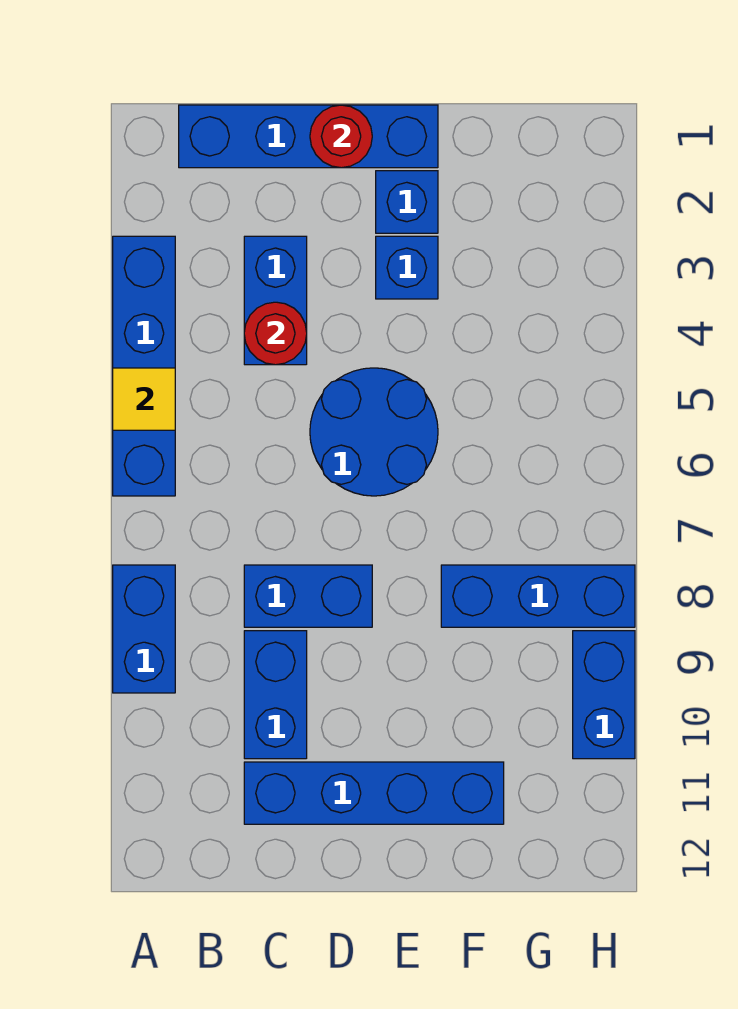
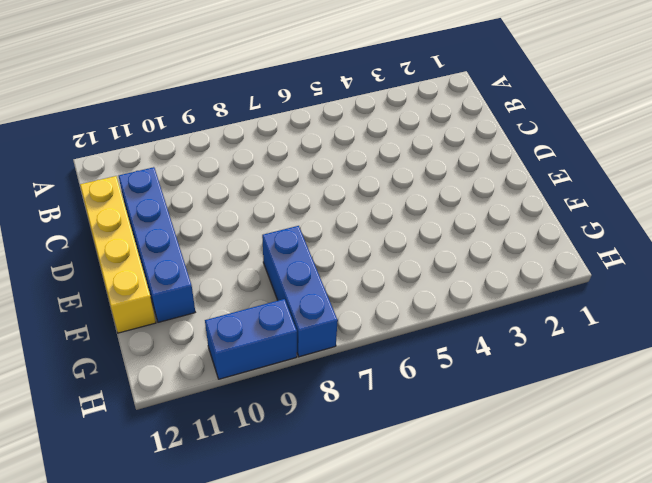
yellow 1x4 brick [80,176,156,333] -> none
none -> blue 1x4 brick [113,236,175,496]
none -> blue 1x2 brick [113,565,175,693]
none -> blue 1x4 brick [179,105,438,168]

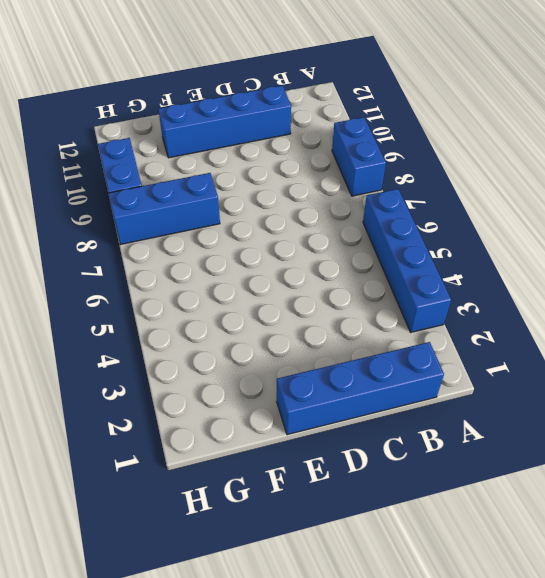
none -> blue 1x2 brick [244,236,307,365]
none -> blue 1x2 brick [244,565,372,627]
none -> blue 1x2 brick [244,631,307,759]

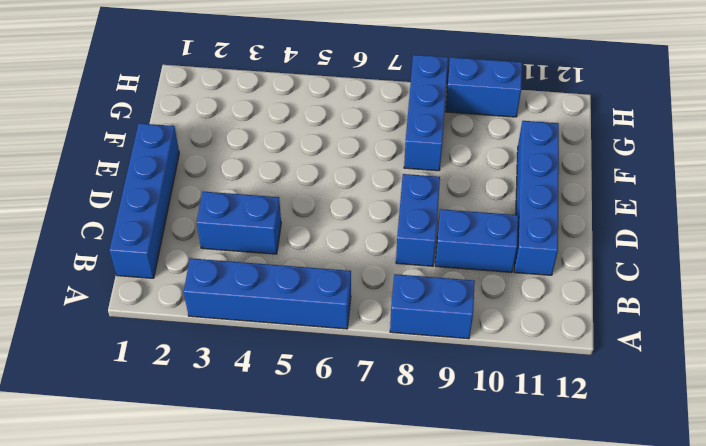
none -> blue 2x2 round brick [310,368,438,496]
none -> blue 1x1 brick [376,171,438,233]
none -> blue 1x1 brick [376,236,438,299]

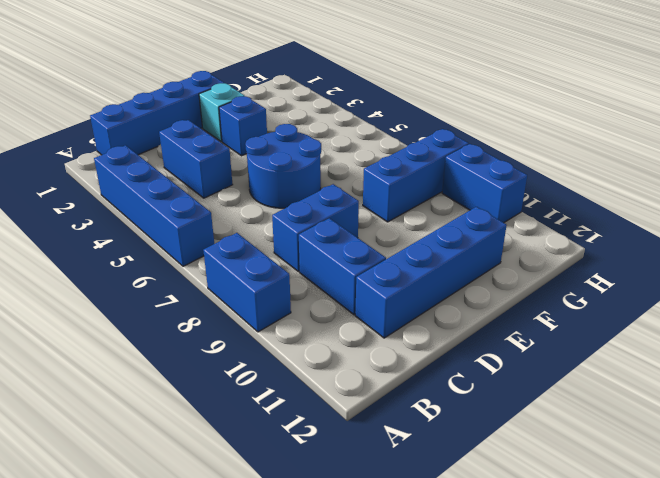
cyan 1x1 brick [199,83,244,142] -> blue 1x1 brick [376,171,438,233]
none -> yellow 1x1 tile [113,368,175,430]
none -> red 1x1 round brick [244,302,307,365]
none -> red 1x1 round brick [310,105,372,168]

